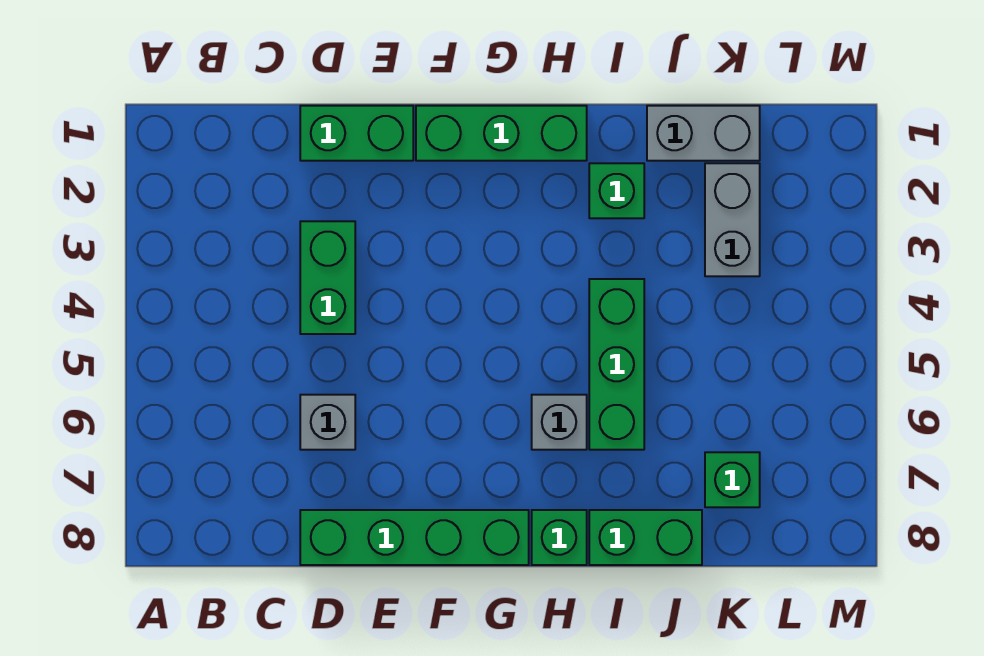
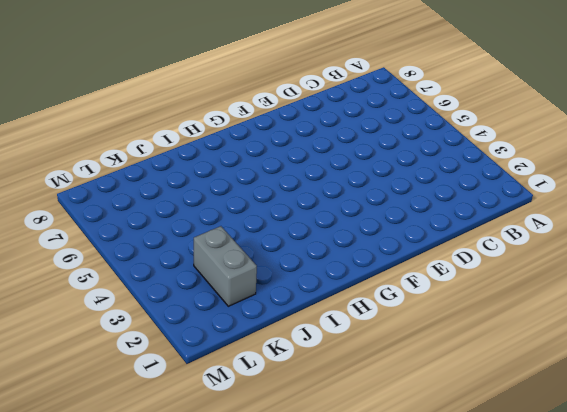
none -> green 1x2 brick [300,106,413,161]
none -> green 1x2 brick [300,221,355,334]
none -> grey 1x1 brick [300,395,355,450]

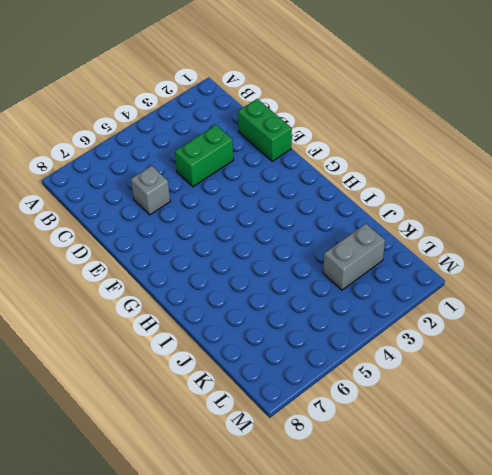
none -> green 1x4 brick [300,510,529,565]
none -> green 1x3 brick [416,106,587,161]
none -> grey 1x1 brick [532,395,587,450]

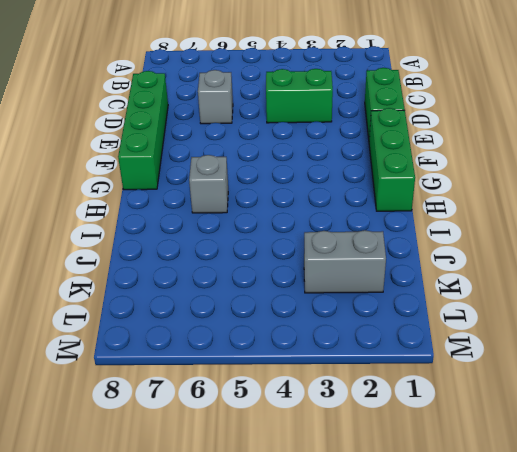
none -> green 1x1 brick [532,510,587,565]
none -> green 1x1 brick [589,163,644,218]
none -> green 1x3 brick [589,279,644,450]

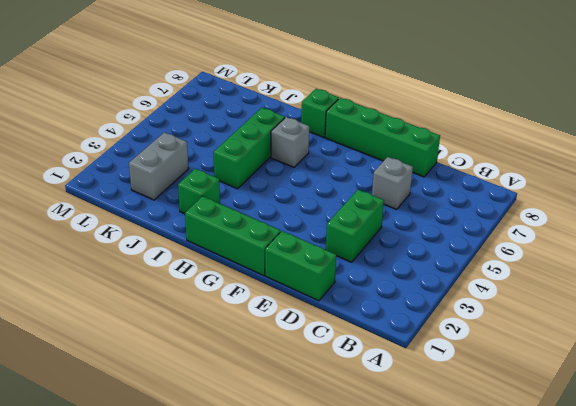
none -> green 1x2 brick [589,510,702,565]
none -> grey 1x2 brick [647,106,760,161]
none -> green 1x1 brick [705,452,760,507]

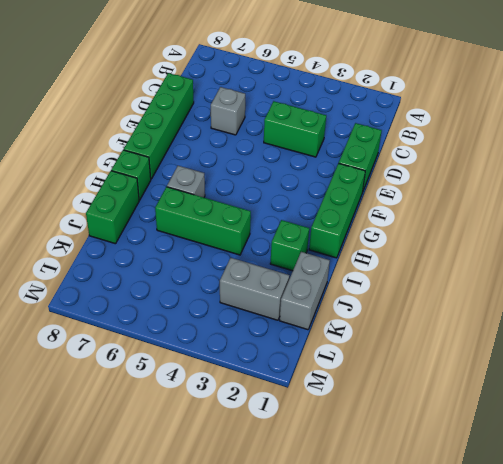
none -> green 1x1 brick [705,452,760,507]

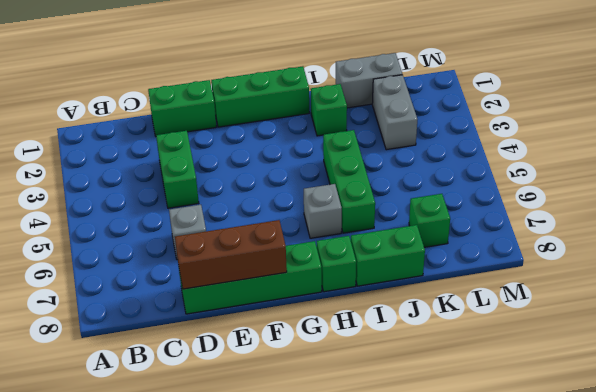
brown 1x3 brick [175,220,287,289] -> none

